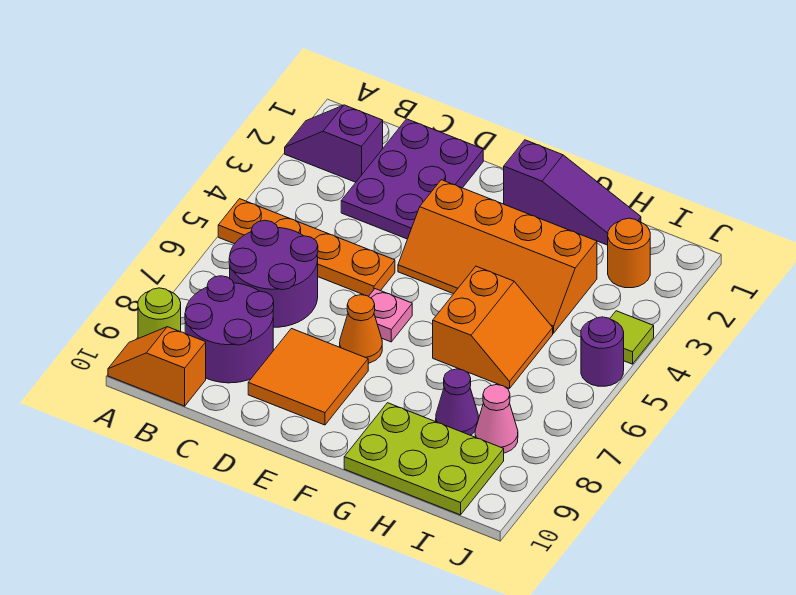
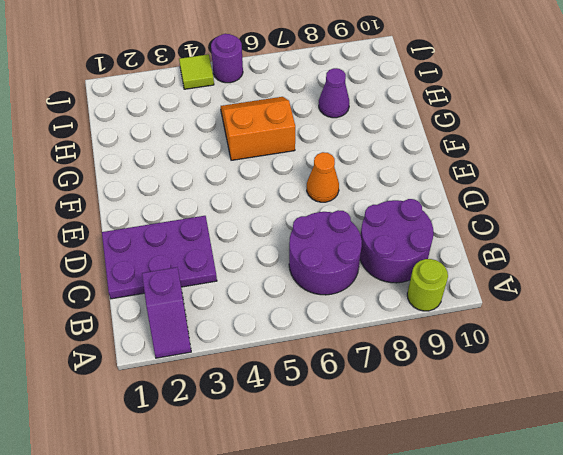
none -> orange 1x4 plate [218,199,395,296]
none -> orange 1x2 slope [108,327,206,406]
none -> orange 2x2 tile [248,329,368,425]

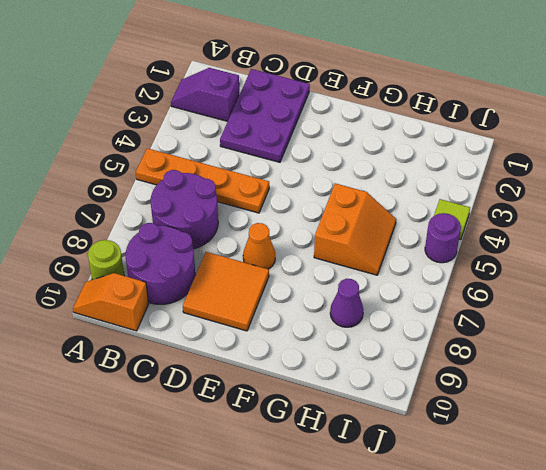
none -> orange 2x4 slope [398,180,597,333]
none -> pink 1x1 plate [369,289,412,342]
none -> purple 1x3 slope [504,140,641,245]

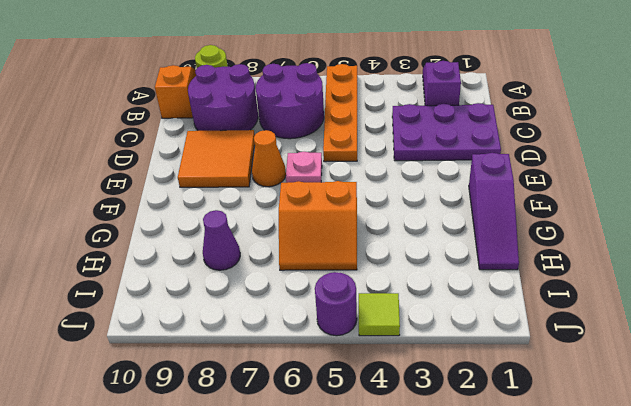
none -> orange 2x4 slope [398,180,597,333]
none -> lime 2x3 plate [344,403,504,515]
none -> orange 1x1 round brick [608,218,650,288]

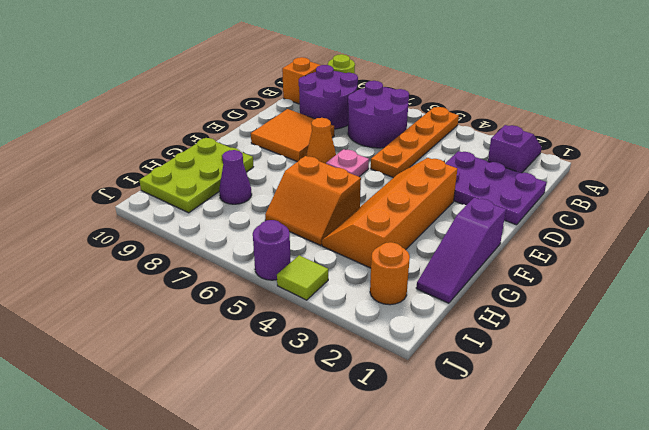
none -> pink 1x1 cone [475,385,518,453]

